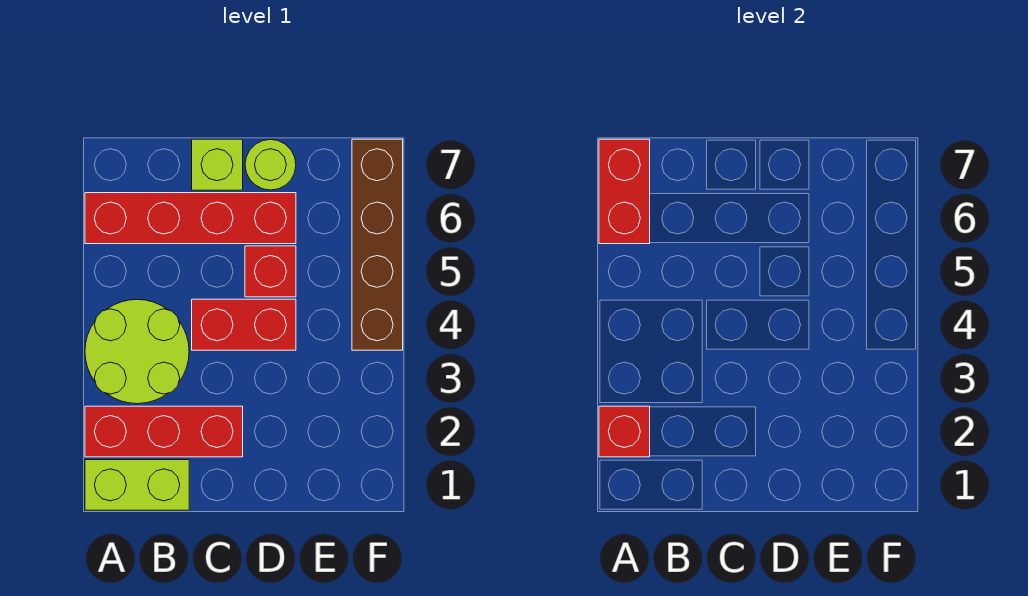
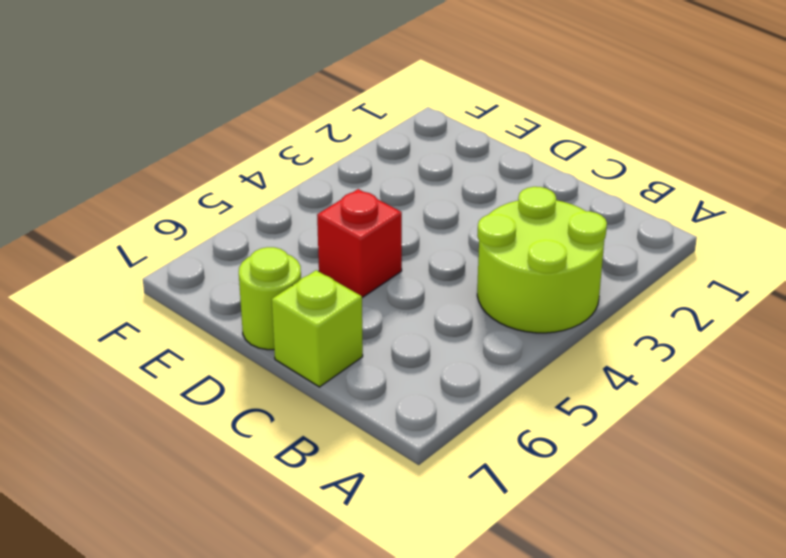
none -> lime 1x2 brick [85,460,189,510]
none -> red 1x3 brick [85,406,243,457]

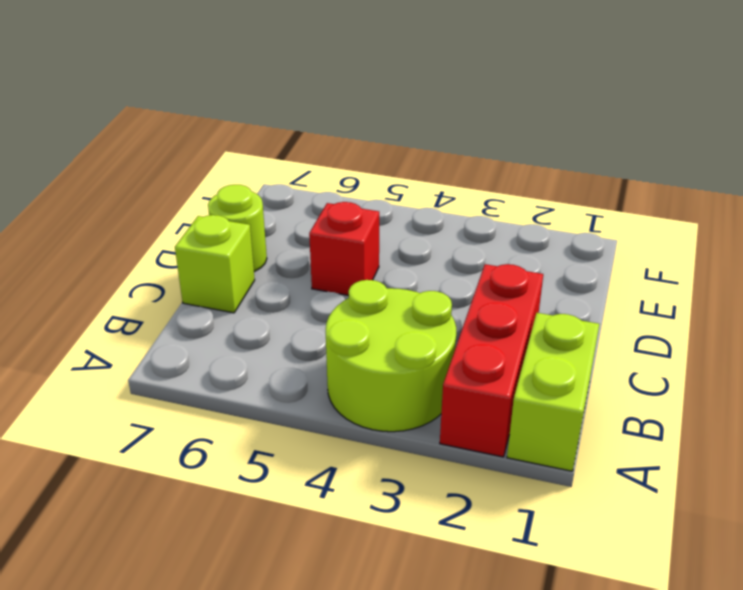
none -> red 1x4 brick [85,193,296,244]
none -> red 1x2 brick [192,299,296,350]

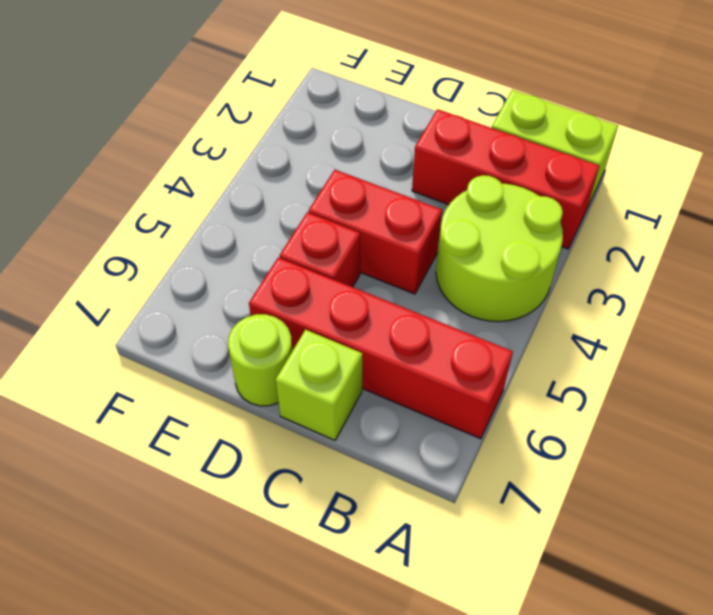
none -> brown 1x4 brick [352,139,403,350]
none -> red 1x1 brick [599,406,650,457]

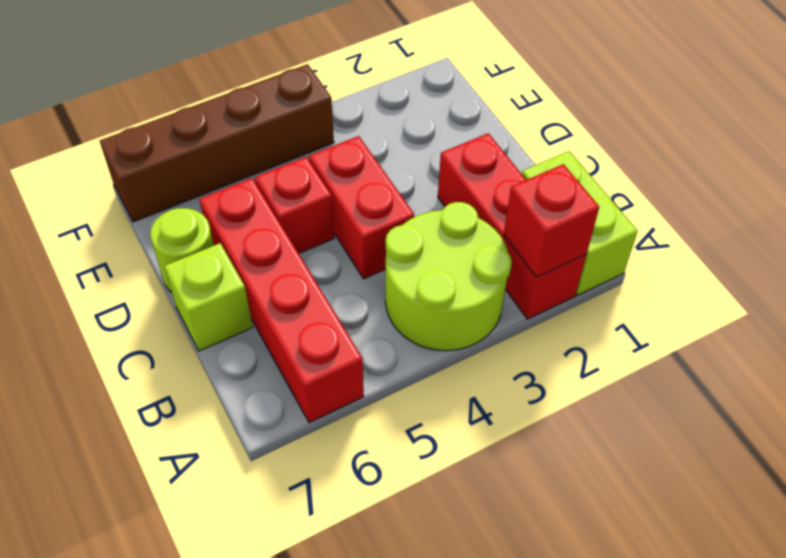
none -> red 1x2 brick [599,139,650,244]

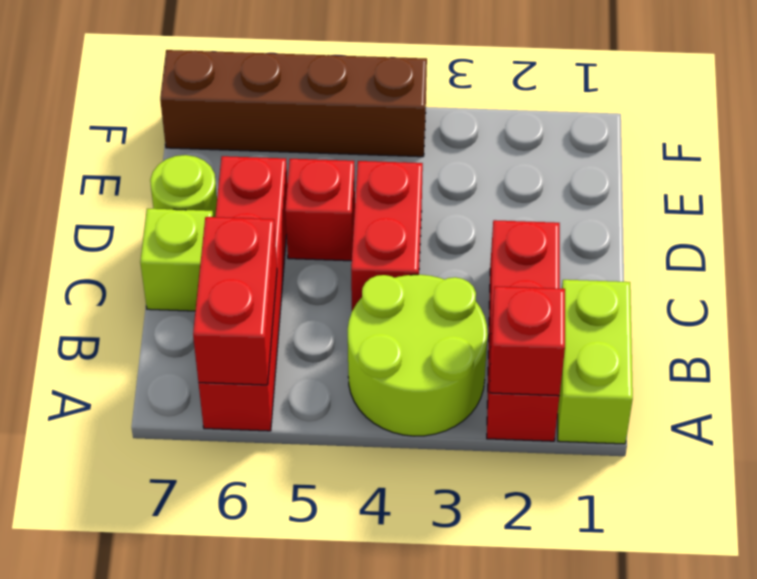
red 1x2 brick [193,217,277,385] -> red 1x2 brick turned to [599,139,650,244]

